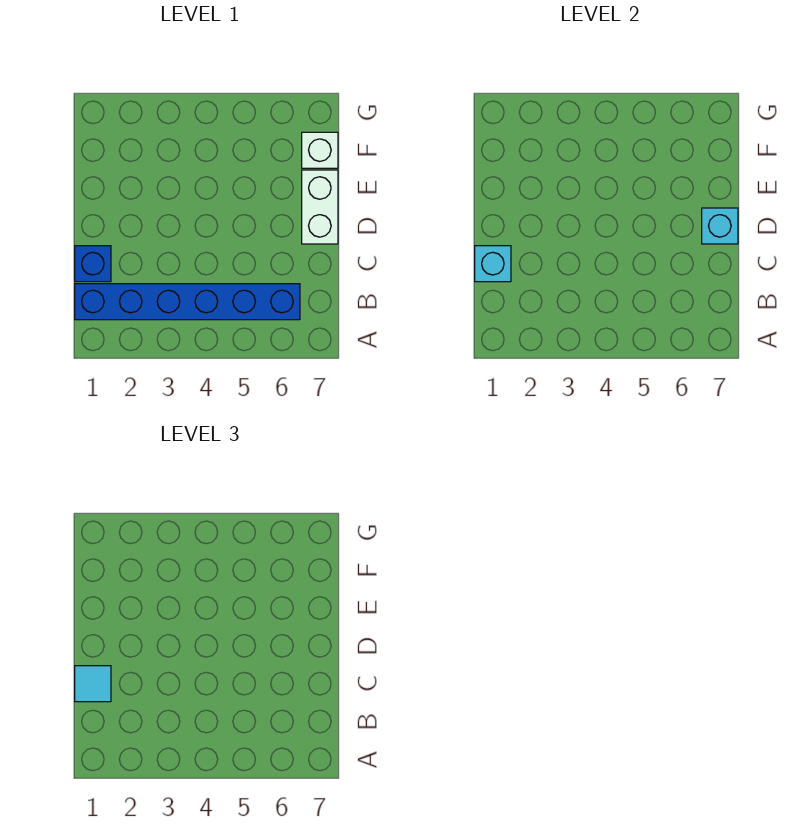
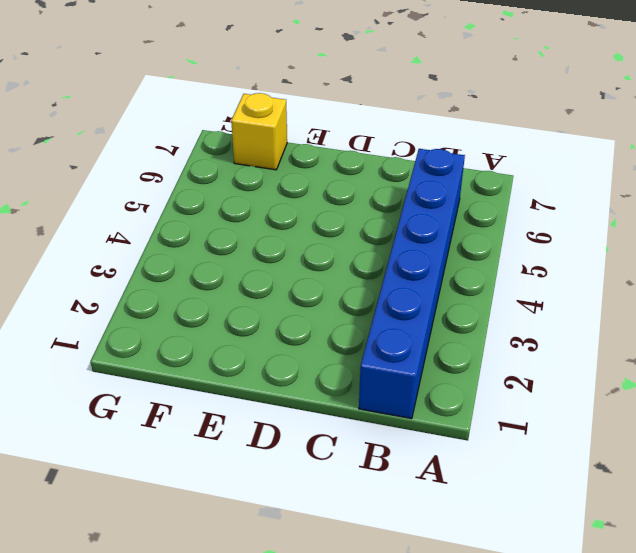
yellow 1x1 brick [231,93,287,170] -> white 1x1 brick [302,132,338,168]
none -> blue 1x1 brick [75,246,111,282]
none -> white 1x2 brick [302,170,338,244]

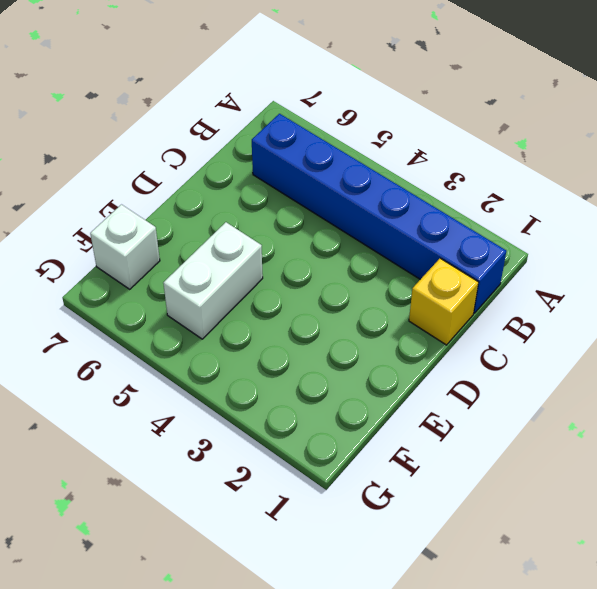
yellow 1x1 brick [409,258,479,345] -> blue 1x1 brick [75,246,111,282]
white 1x2 brick [163,222,263,339] -> white 1x2 brick moved to [302,170,338,244]
none -> cyan 1x1 brick [475,246,511,282]
none -> cyan 1x1 brick [702,208,738,244]

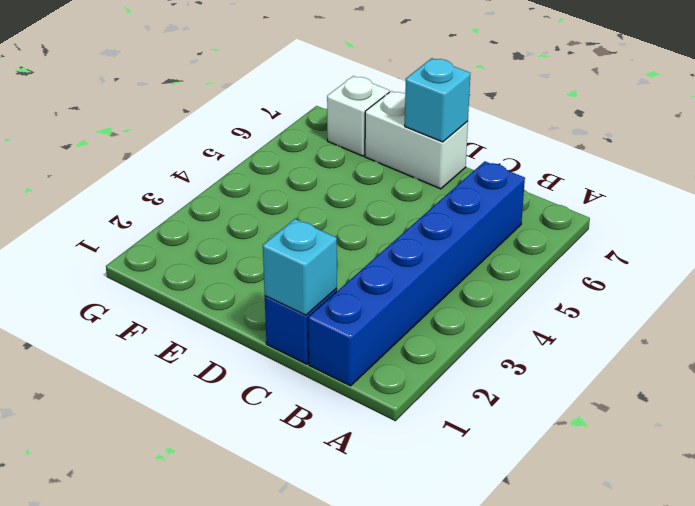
none -> cyan 1x1 tile [75,666,111,702]

